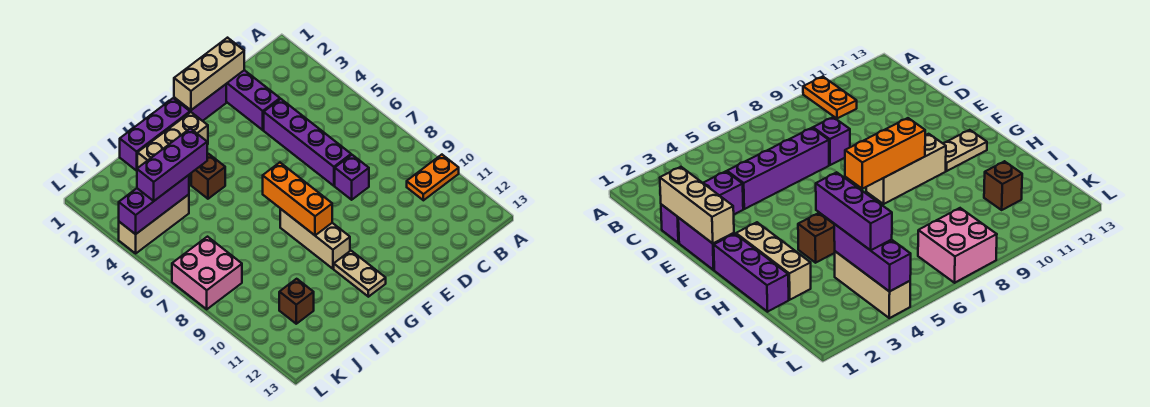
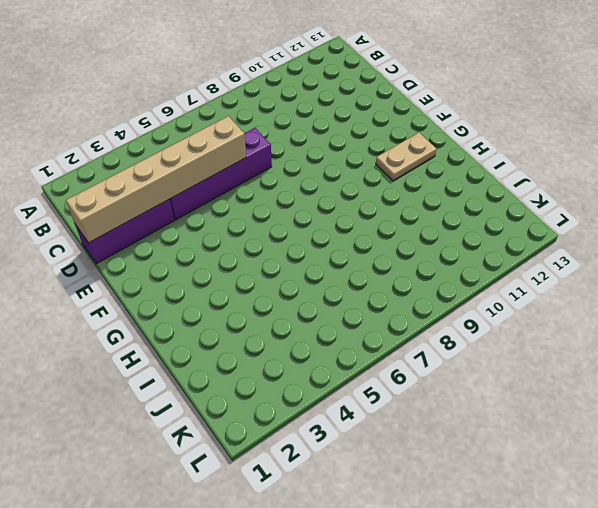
tan 1x6 brick [66,116,246,243] -> tan 1x3 brick [174,38,244,110]
none -> orange 1x2 plate [407,155,459,200]
none -> purple 1x1 brick [335,155,369,200]
none -> purple 1x2 brick [174,84,226,121]

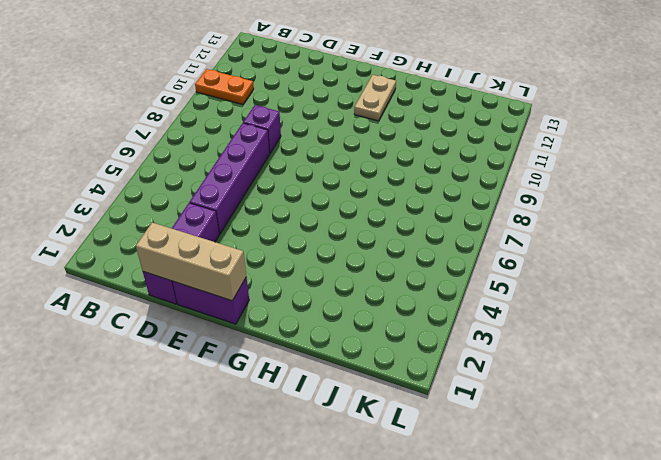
none -> purple 1x3 brick [120,98,190,171]
none -> tan 1x3 brick [137,112,208,168]
none -> tan 1x3 brick [280,209,350,269]

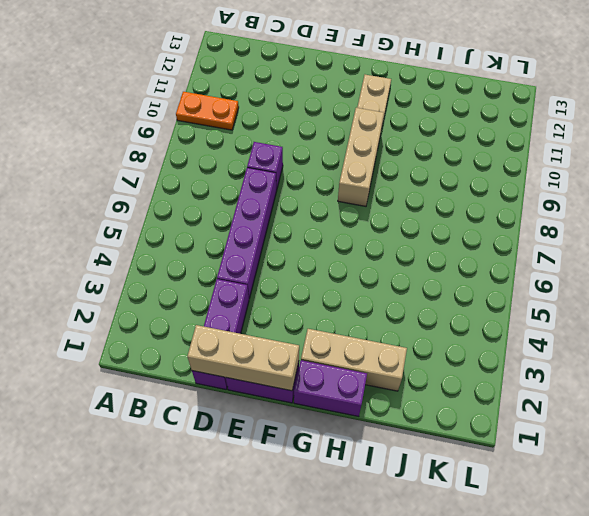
purple 1x2 brick [294,360,367,417] -> purple 1x3 brick [120,98,190,171]
none -> brown 1x1 brick [191,154,225,199]
none -> tan 1x3 brick [119,195,189,253]
none -> brown 1x1 brick [279,279,314,324]

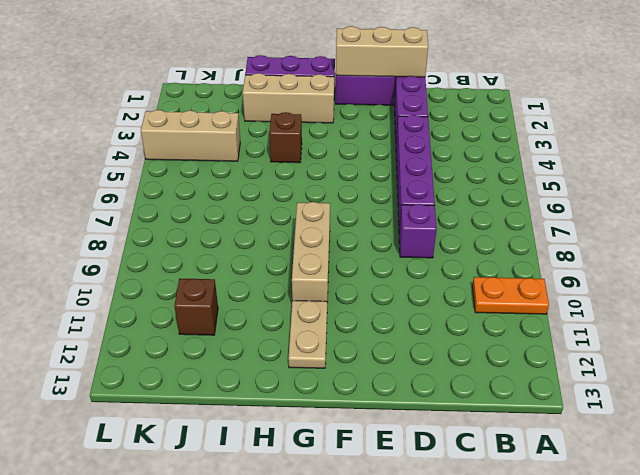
none -> pink 2x2 brick [172,237,242,309]
none -> orange 1x3 brick [263,163,332,235]
none -> purple 1x3 brick [119,175,189,234]

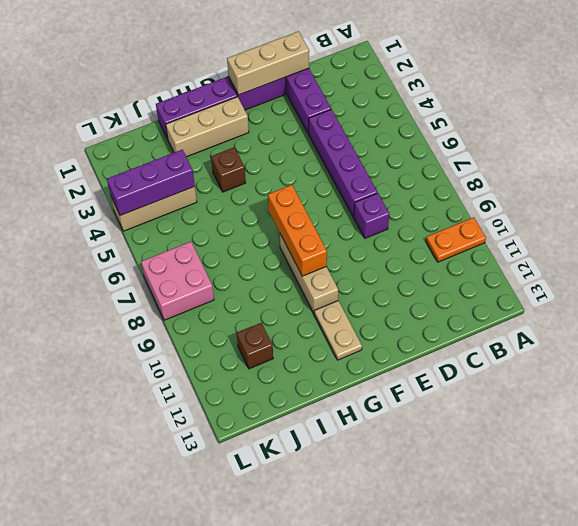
none -> purple 1x3 brick [137,128,207,201]

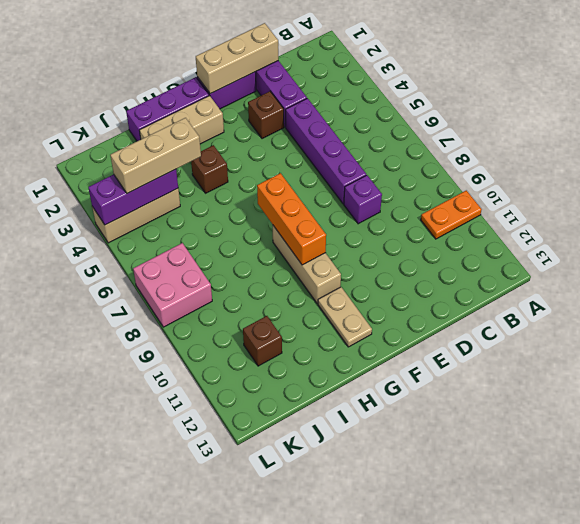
brown 1x1 brick [248,91,284,139] -> none
tan 1x3 brick [110,118,201,193] -> purple 1x3 brick [137,128,207,201]

